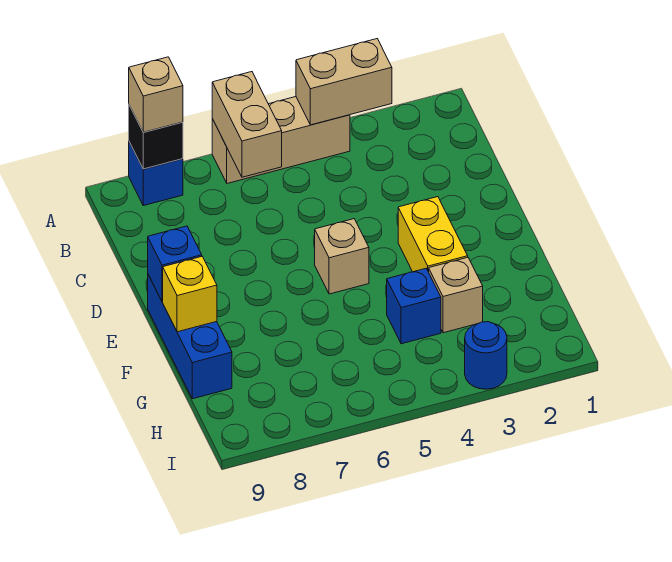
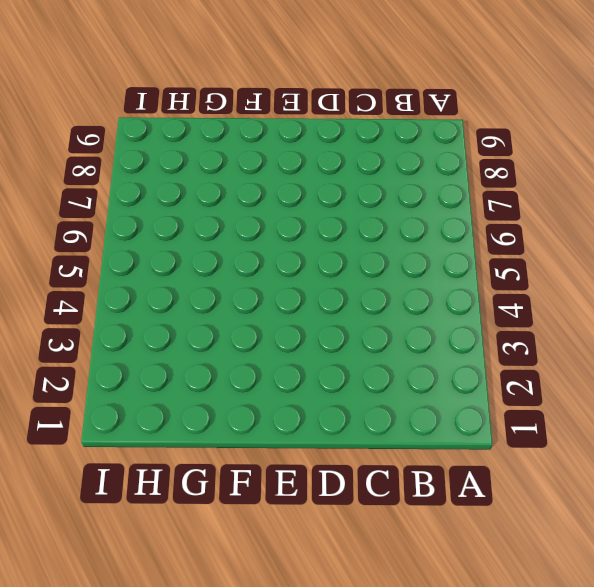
none -> tan 1x3 brick [212,97,350,183]
none -> blue 1x1 brick [129,142,183,206]
none -> yellow 1x2 brick [398,197,468,272]

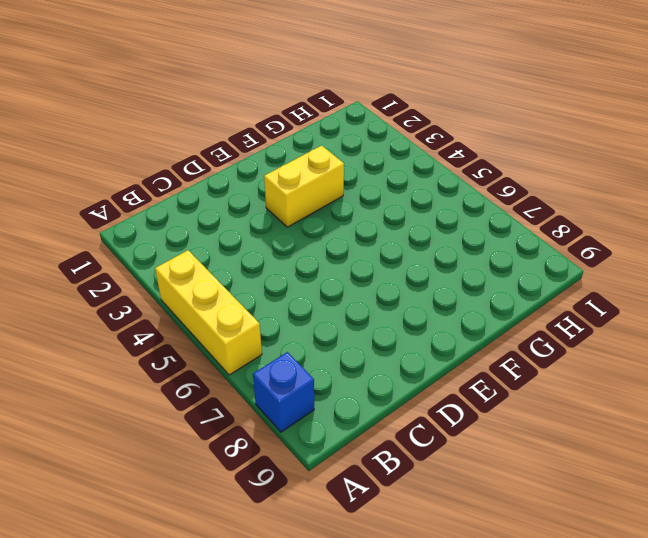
yellow 1x3 brick [155,250,262,375] -> tan 1x3 brick [212,97,350,183]
none -> tan 1x1 brick [315,219,369,294]
none -> blue 1x3 brick [148,275,232,399]
none -> tan 1x1 brick [429,257,483,333]

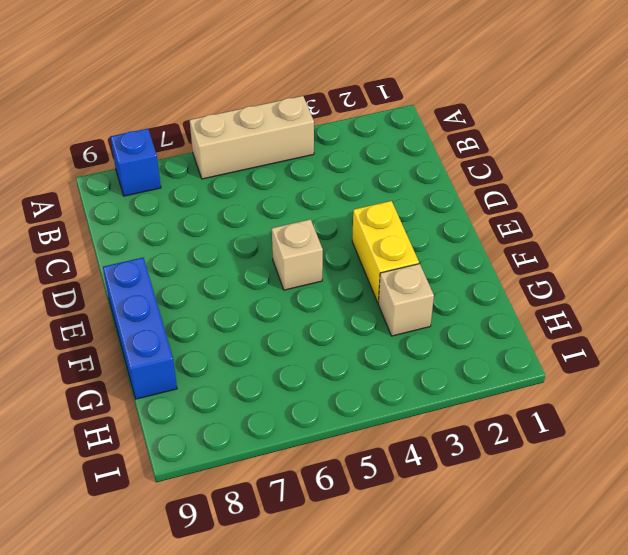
none -> blue 1x1 brick [387,269,441,344]
none -> blue 1x1 round brick [465,322,507,389]
none -> tan 1x2 brick [296,39,392,125]

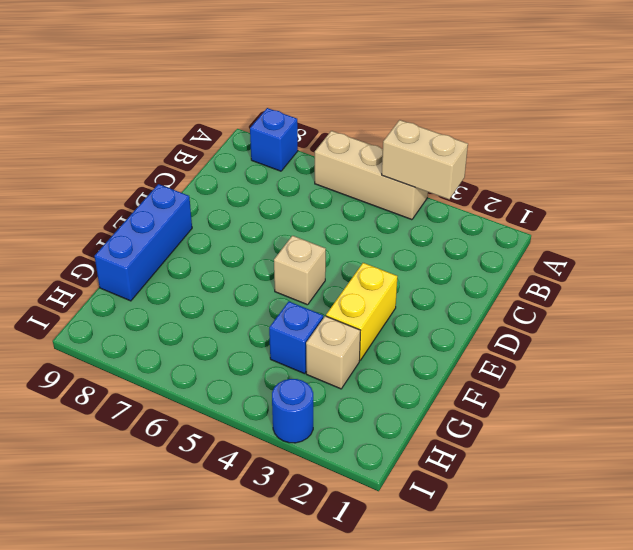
none -> tan 1x2 brick [212,72,282,177]
none -> black 1x1 brick [129,105,183,169]
none -> blue 1x1 brick [148,226,202,301]

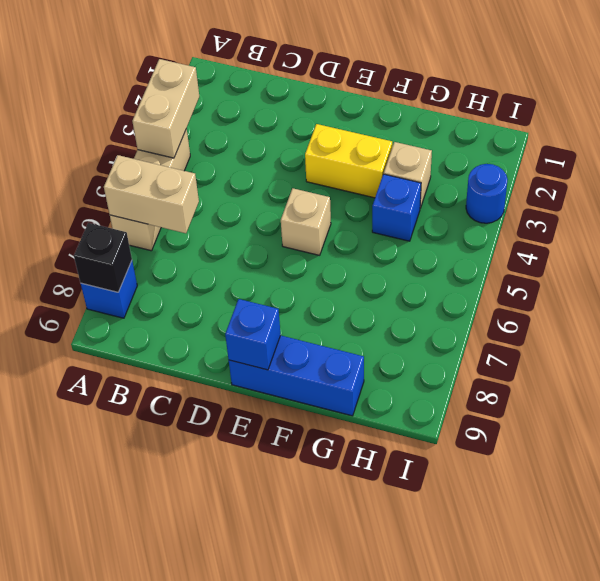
none -> yellow 1x1 brick [163,257,217,332]
none -> tan 1x1 brick [129,57,183,132]

